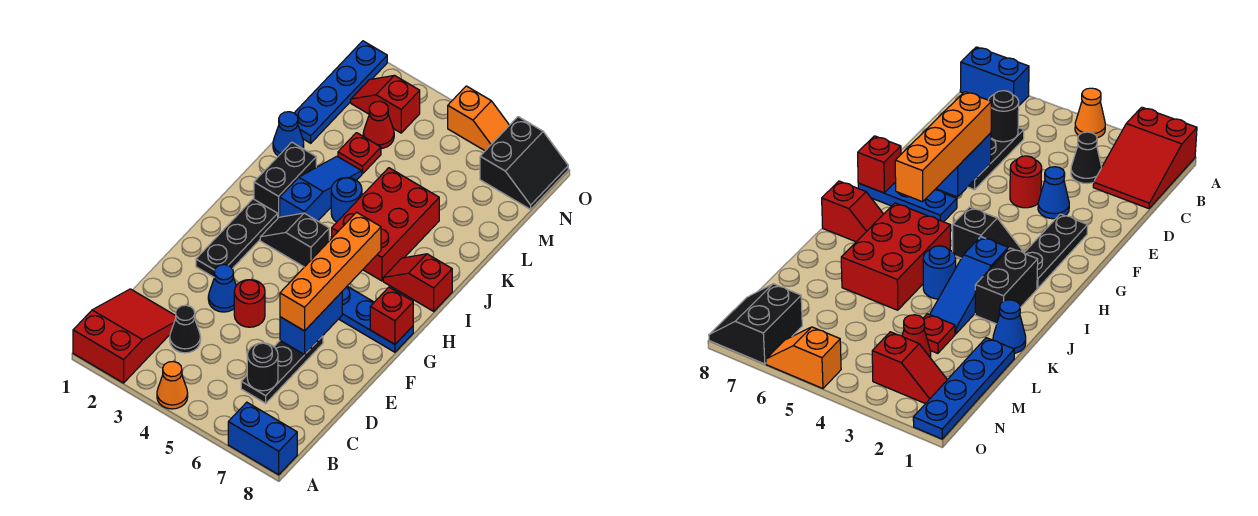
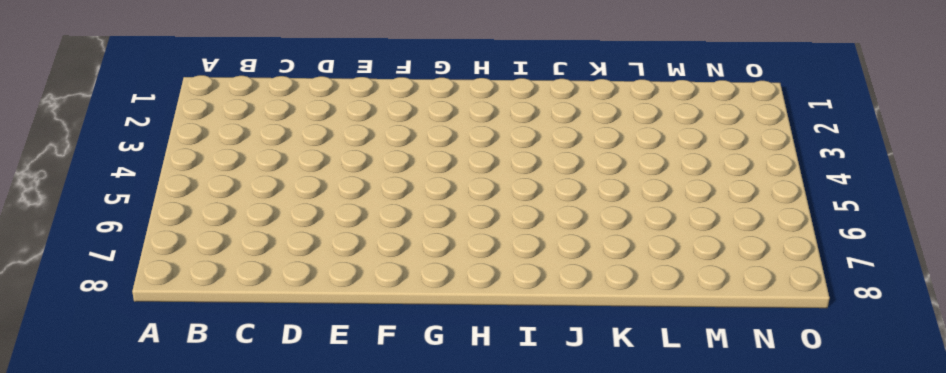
none -> red 2x3 slope [73,289,176,383]
none -> orange 1x1 cone [157,361,188,409]
none -> blue 1x2 brick [228,402,297,475]

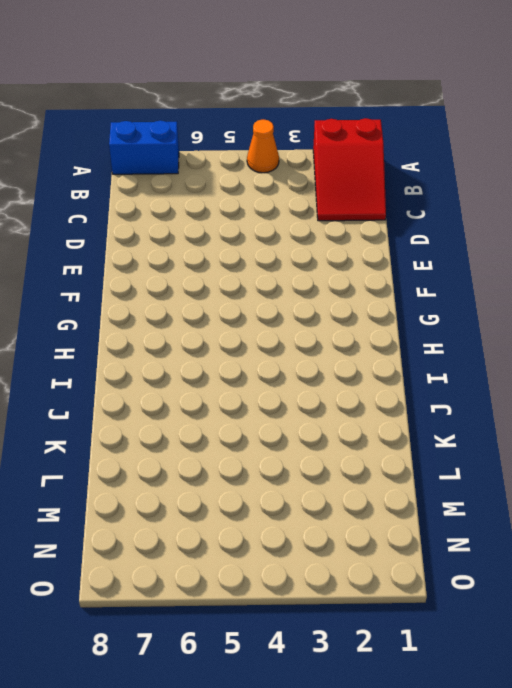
none -> black 1x1 cone [170,305,201,353]
none -> black 1x3 plate [241,336,323,403]
none -> blue 1x1 cone [208,265,236,312]

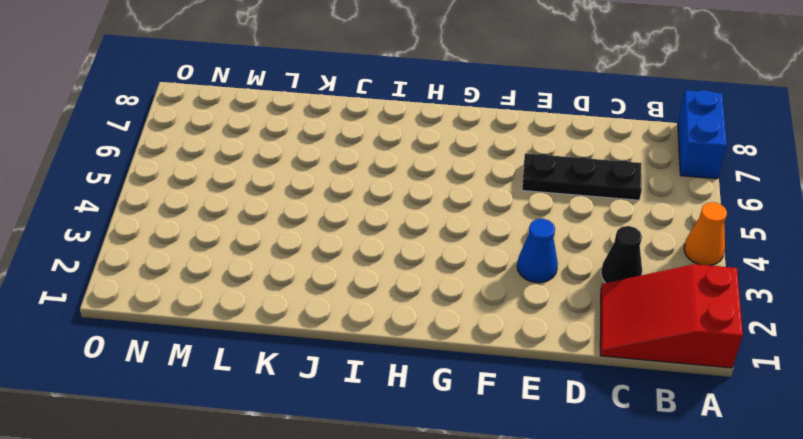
none -> red 1x1 round brick [234,280,265,327]
none -> black 1x3 plate [196,199,278,277]
none -> blue 1x3 plate [339,286,413,352]

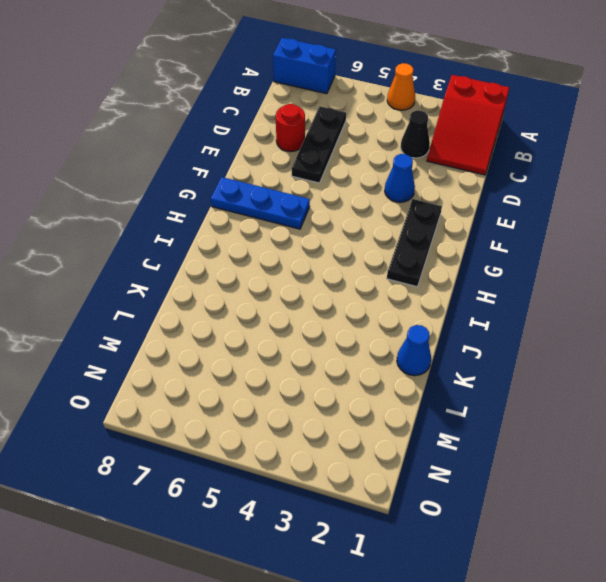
red 1x1 round brick [276,104,305,152] -> red 1x1 round brick moved to [234,280,265,327]
none -> black 1x2 slope [260,213,329,267]
none -> black 1x2 brick [254,142,316,218]
none -> blue 1x3 slope [280,156,362,221]

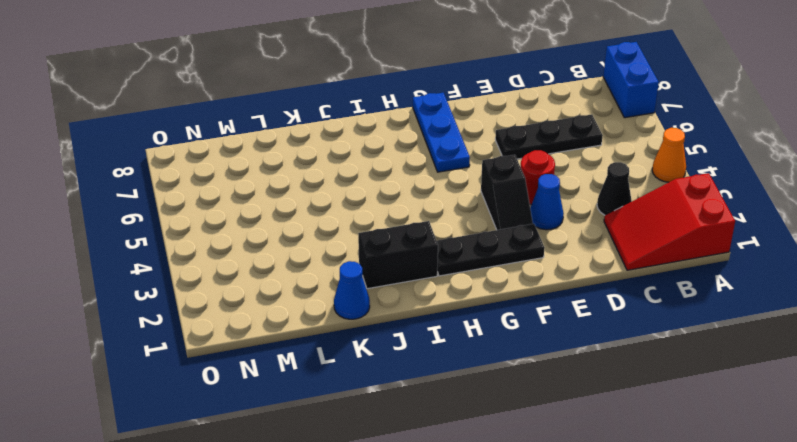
black 1x2 slope [481,155,533,230] -> black 1x2 slope moved to [260,213,329,267]
none -> blue 1x3 slope [280,156,362,221]
none -> red 2x3 brick [332,168,439,281]
none -> red 1x2 slope [383,254,452,311]

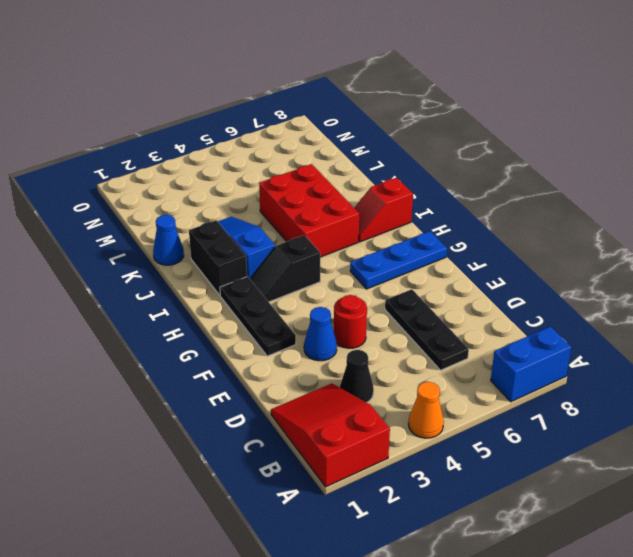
none -> blue 1x1 round brick [331,178,362,222]
none -> blue 1x4 plate [295,41,387,143]
none -> red 1x1 plate [338,133,381,174]

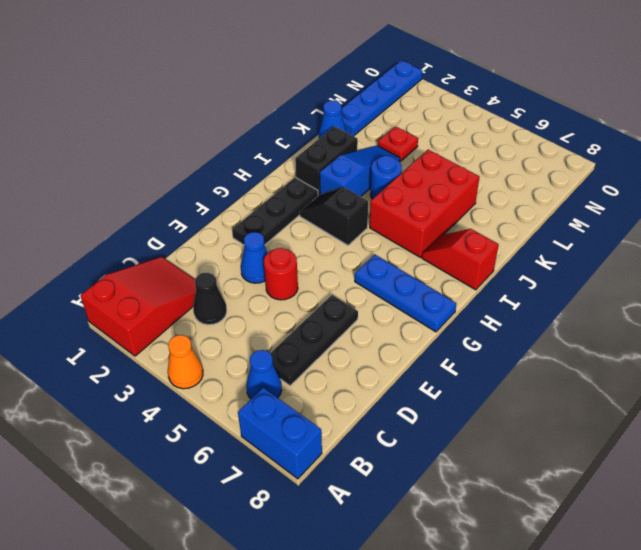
blue 1x1 cone [246,350,282,399] -> none
none -> red 1x1 cone [363,101,394,149]
none -> red 1x2 slope [351,75,420,133]
none -> black 2x2 slope [480,117,568,209]

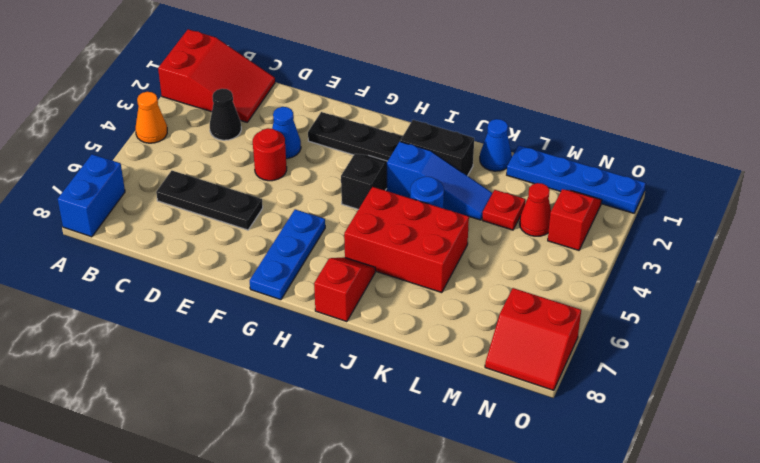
red 2x2 slope [485,288,581,390] -> black 2x2 slope [480,117,568,209]
none -> orange 1x2 slope [448,86,509,151]
none -> black 1x1 round brick [247,343,278,391]
none -> blue 1x2 brick [280,292,342,355]

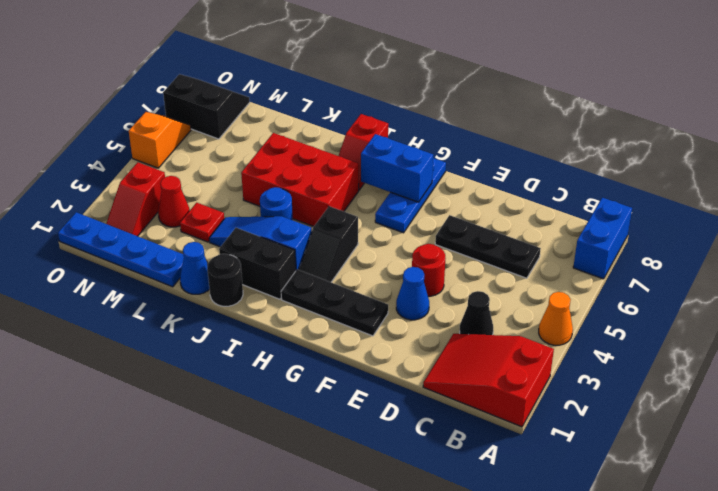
blue 1x2 brick [361,134,433,202] -> blue 1x2 brick moved to [280,292,342,355]
black 1x1 round brick [207,254,243,306] -> black 1x1 round brick moved to [247,343,278,391]
none -> red 1x1 brick [370,287,413,344]
none -> orange 1x4 brick [280,212,381,331]

